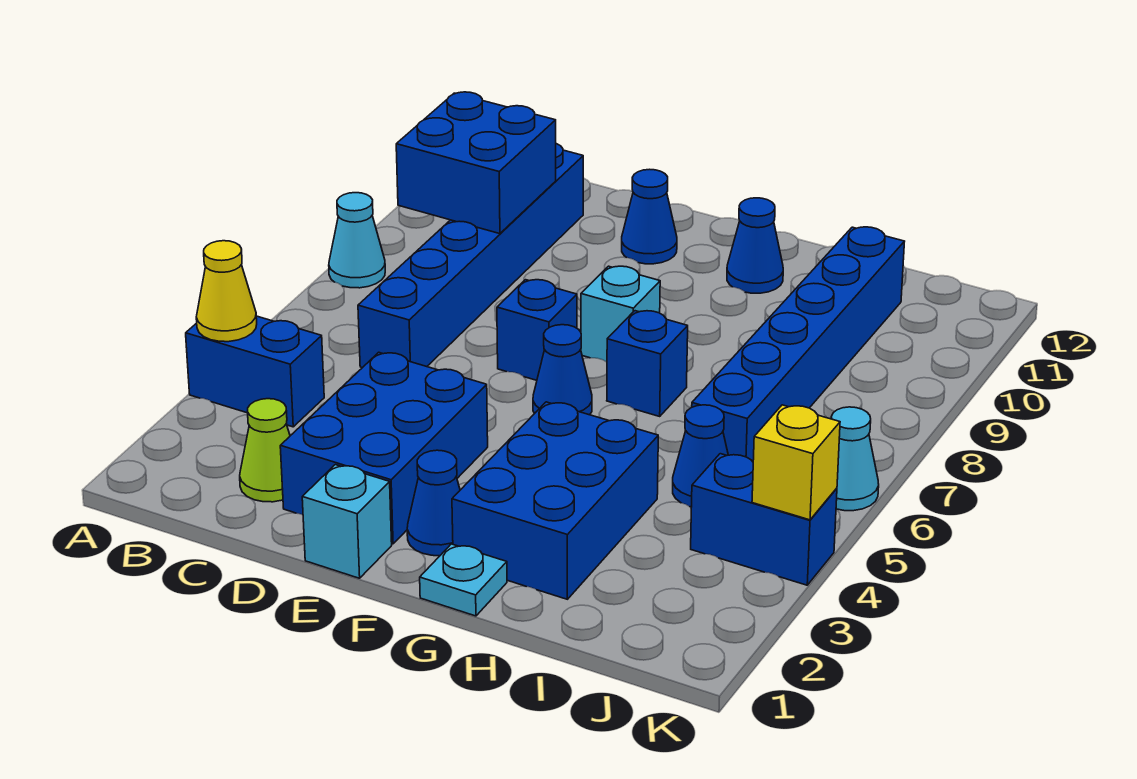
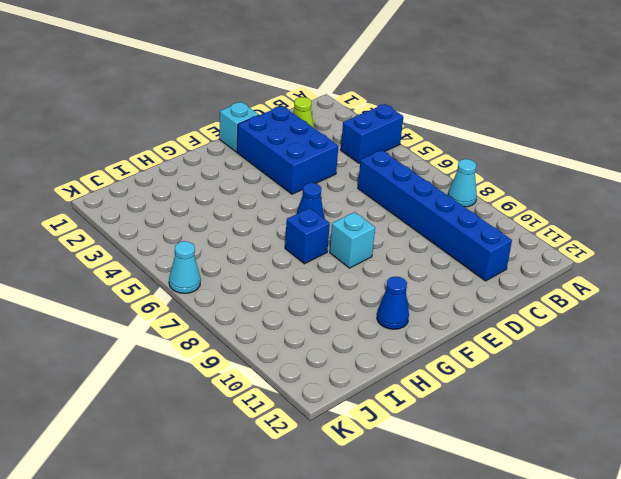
none -> blue 1x1 brick [497,280,577,380]
none -> blue 1x1 cone [622,169,677,264]
none -> blue 1x1 cone [407,450,460,556]

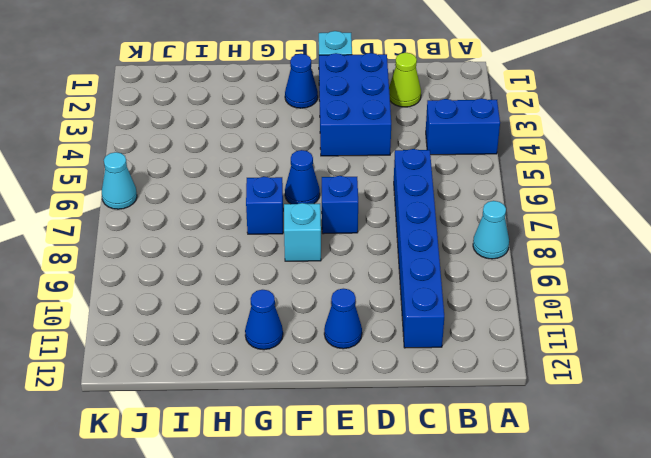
none -> cyan 1x1 plate [420,544,507,616]
none -> blue 2x3 brick [452,402,658,599]
none -> blue 1x1 cone [673,405,728,507]

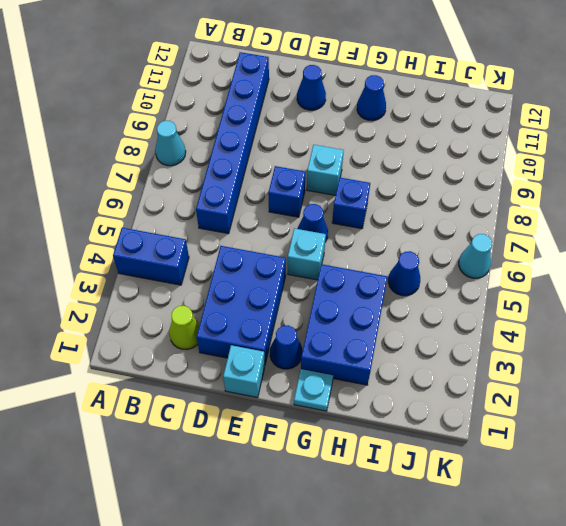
cyan 1x1 brick [288,228,326,280] -> none
none -> blue 1x6 brick [692,227,905,462]
none -> blue 1x2 brick [691,454,837,585]
none -> yellow 1x1 cone [196,241,257,342]

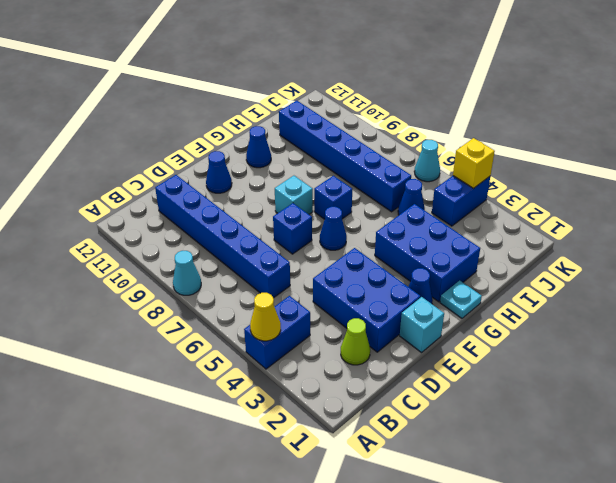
none -> blue 2x2 brick [396,92,556,234]

